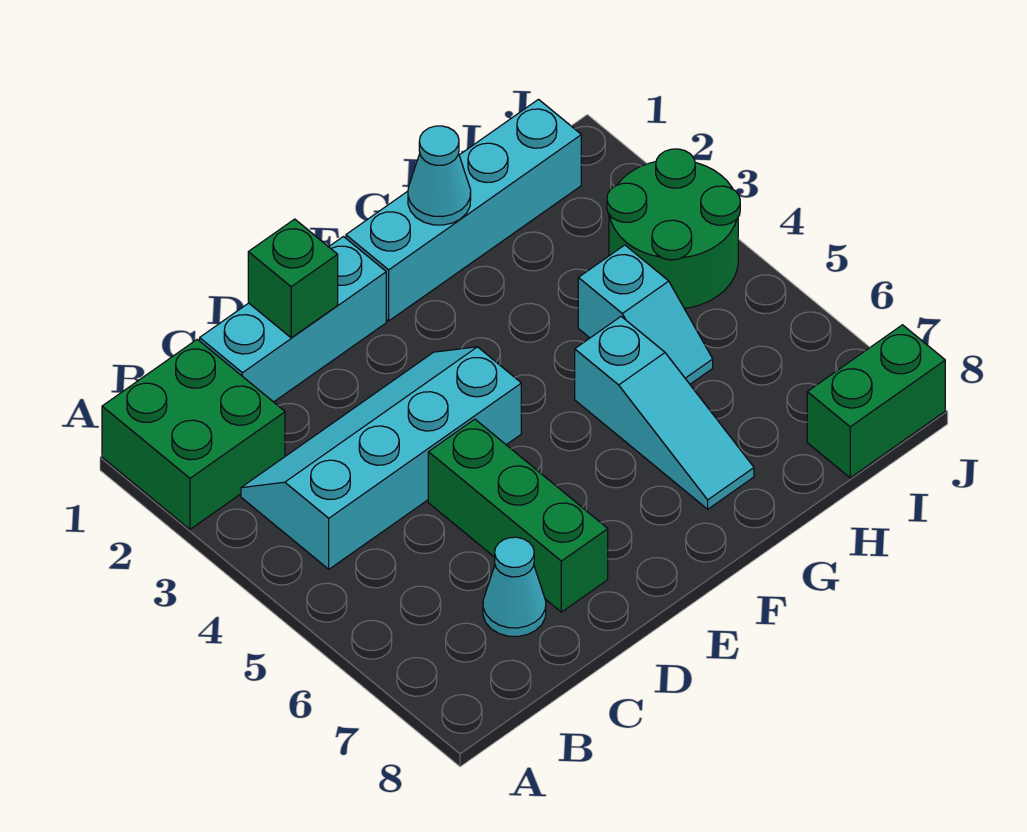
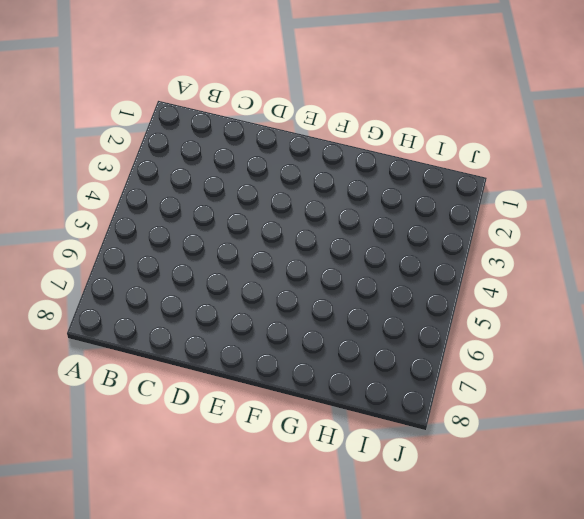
none -> green 2x2 brick [102,339,285,529]
none -> cyan 2x4 slope [241,347,521,569]
none -> cyan 1x3 brick [200,237,386,402]

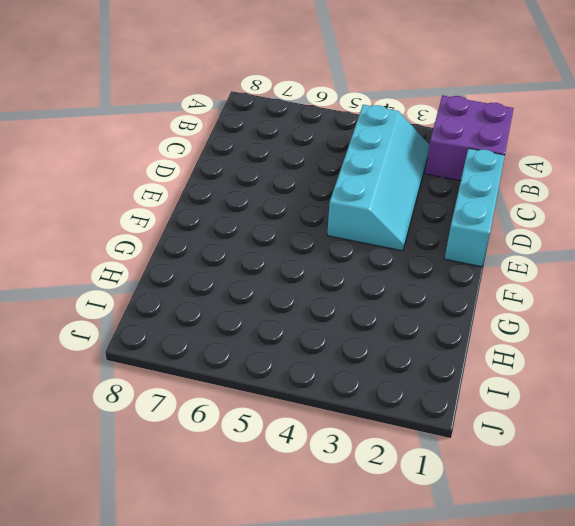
purple 2x2 brick [425,95,514,181] -> green 2x2 brick [102,339,285,529]
none -> cyan 1x1 cone [483,537,546,637]
none -> green 1x3 brick [428,419,608,612]
none -> cyan 1x4 brick [346,99,581,321]

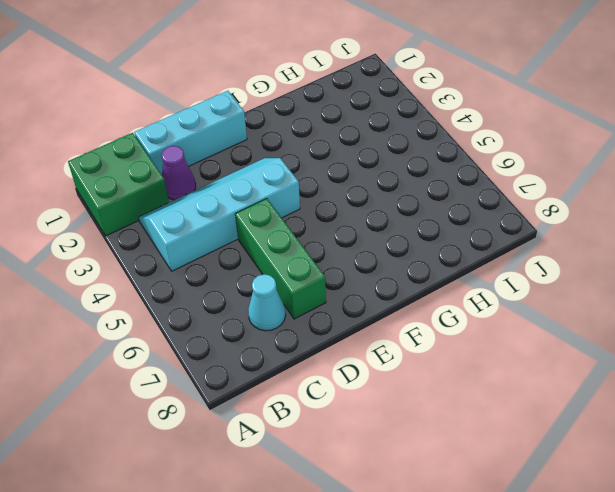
purple 1x1 cone [162,146,196,200] -> none
none -> cyan 1x4 brick [346,99,581,321]
none -> cyan 1x3 slope [575,317,754,509]
none -> cyan 1x2 slope [578,245,713,384]

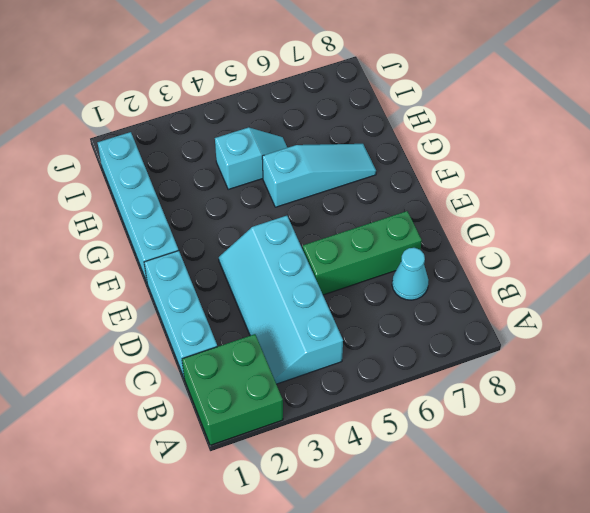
none -> green 2x2 round brick [607,149,740,308]
none -> green 1x2 brick [807,325,945,478]
none -> green 1x1 brick [248,219,338,338]

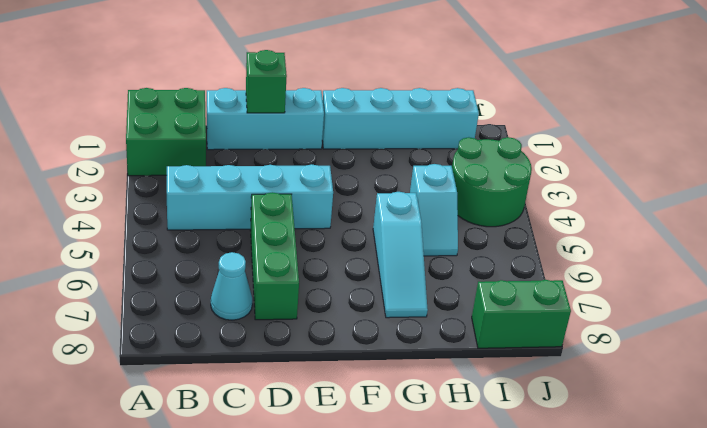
none -> cyan 1x1 cone [408,126,471,225]

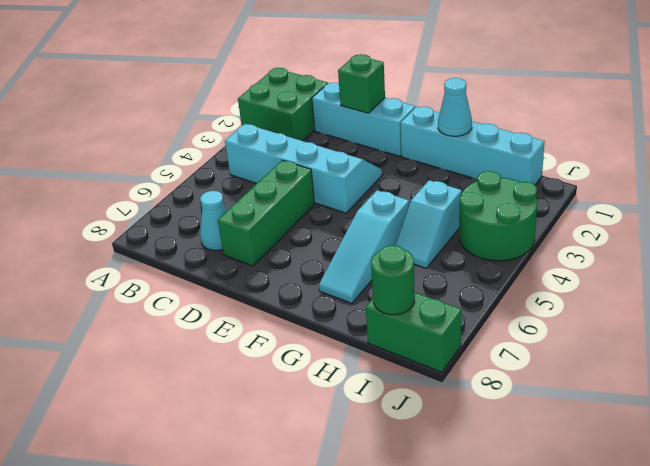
green 1x1 round brick [371,245,415,315] -> none

